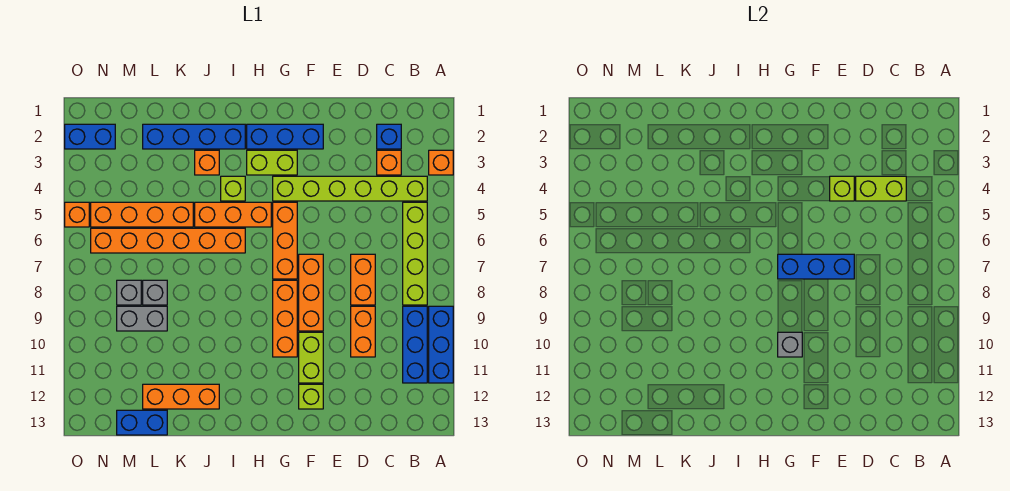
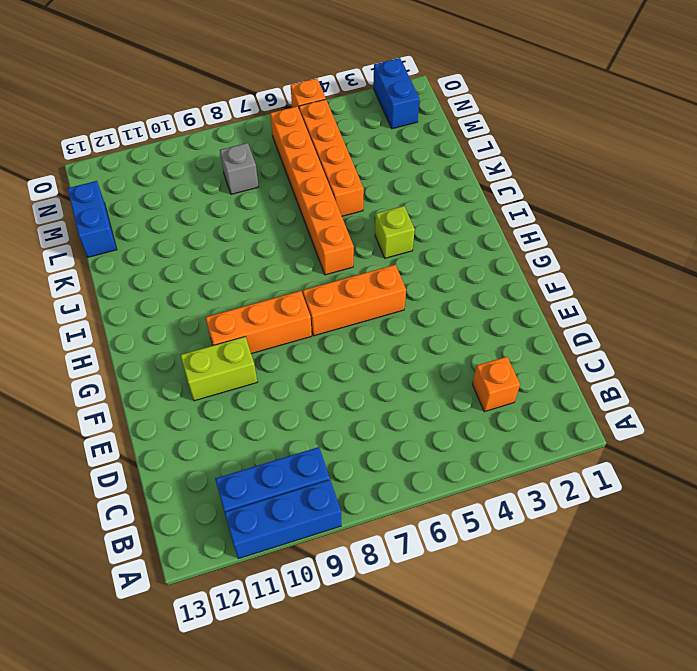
none -> orange 1x1 brick [429,150,453,175]
none -> lime 1x6 brick [273,176,427,201]
none -> lime 1x4 brick [403,202,427,305]
none -> blue 1x1 brick [377,124,401,149]

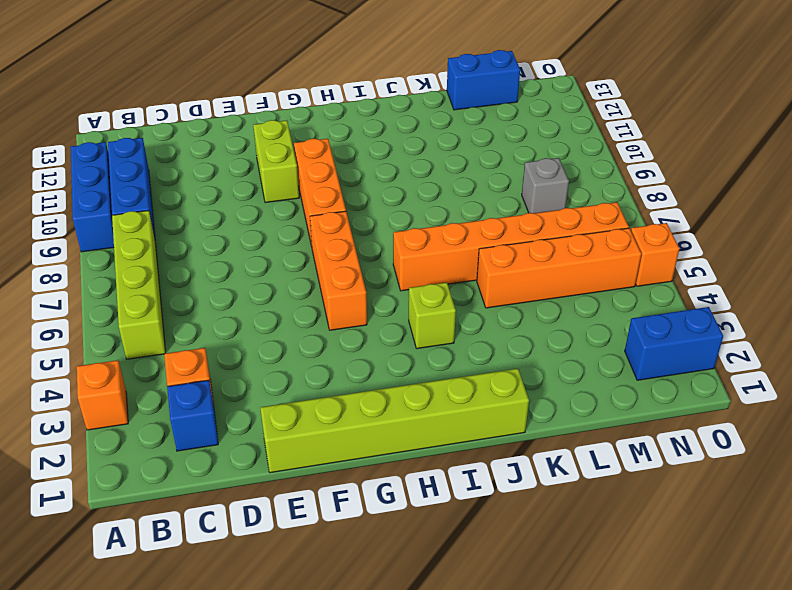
lime 1x6 brick [260,369,529,473] -> lime 1x6 brick moved to [273,176,427,201]
none -> orange 1x2 brick [351,254,375,305]
none -> orange 1x2 brick [351,306,375,357]
none -> blue 1x3 brick [247,124,323,149]
none -> orange 1x3 brick [299,254,323,331]

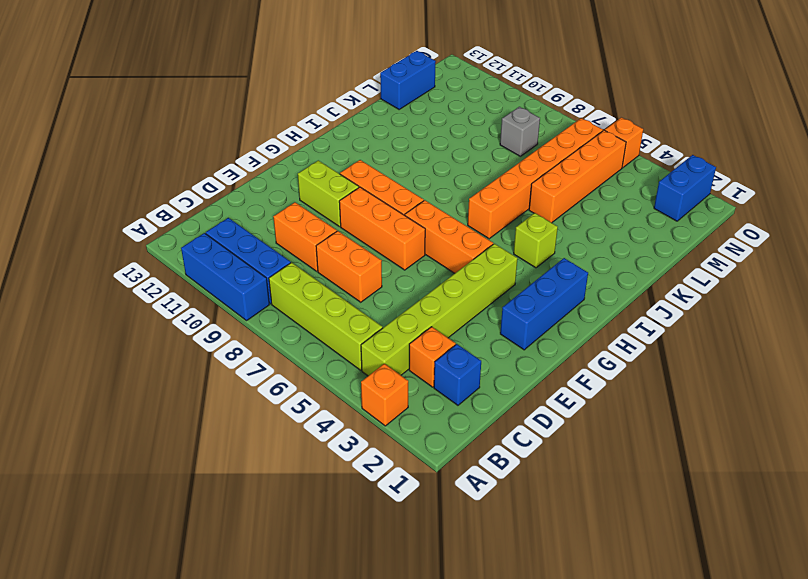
none -> lime 1x1 brick [299,384,323,409]
none -> lime 1x2 brick [247,150,297,175]
none -> orange 1x3 brick [195,202,271,227]
none -> blue 1x4 brick [143,124,245,149]

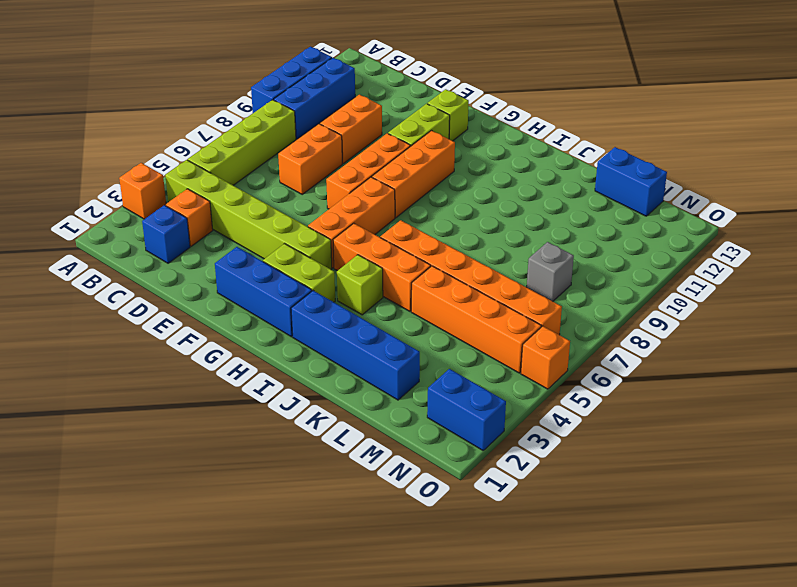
none -> orange 1x1 brick [195,150,219,175]
none -> orange 1x3 brick [143,384,219,409]
none -> grey 1x1 brick [143,280,167,305]
none -> grey 1x2 brick [117,306,167,331]

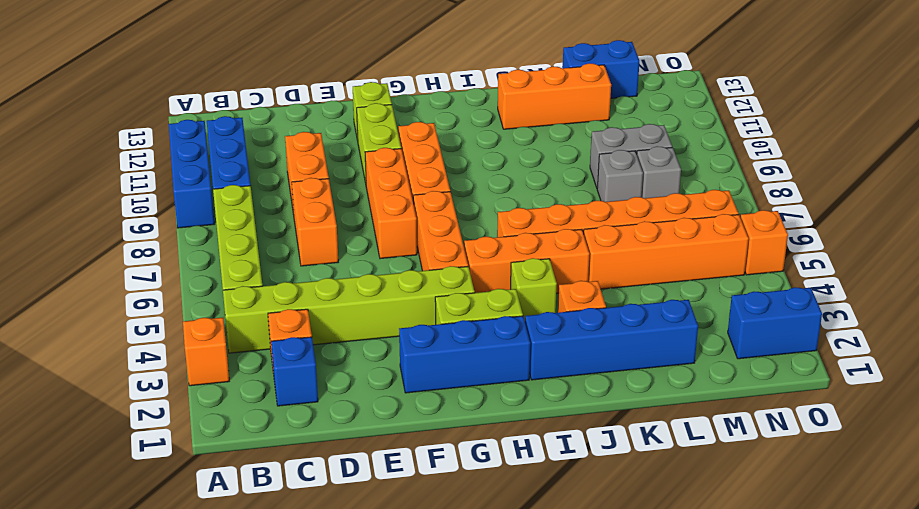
none -> lime 1x2 brick [856,176,906,201]
none -> lime 1x1 brick [830,176,854,201]
none -> blue 1x3 brick [778,254,854,279]
none -> grey 1x1 brick [778,332,802,357]

